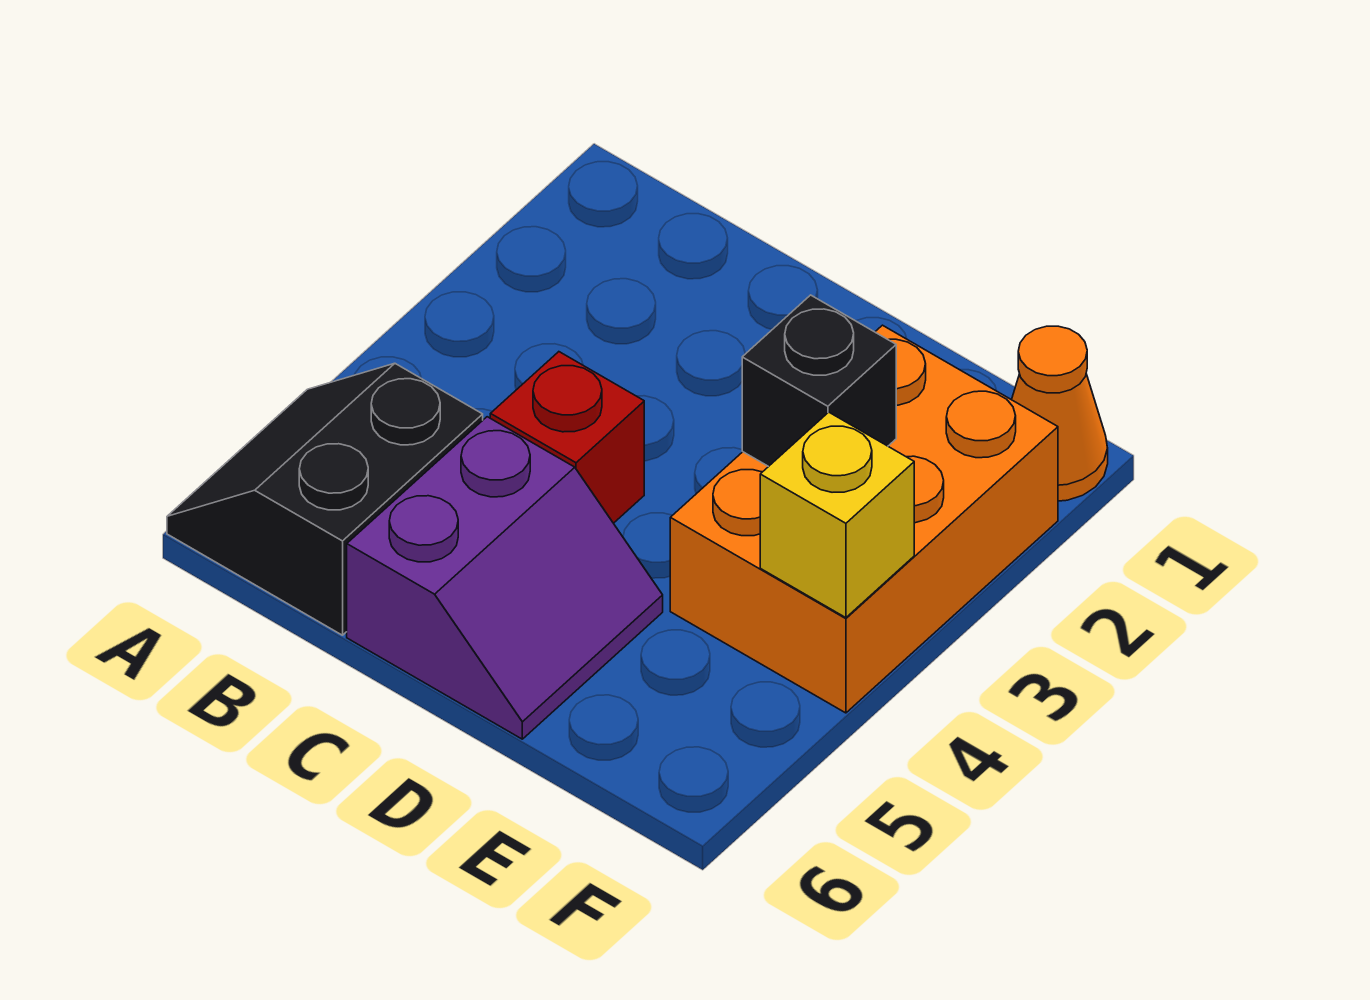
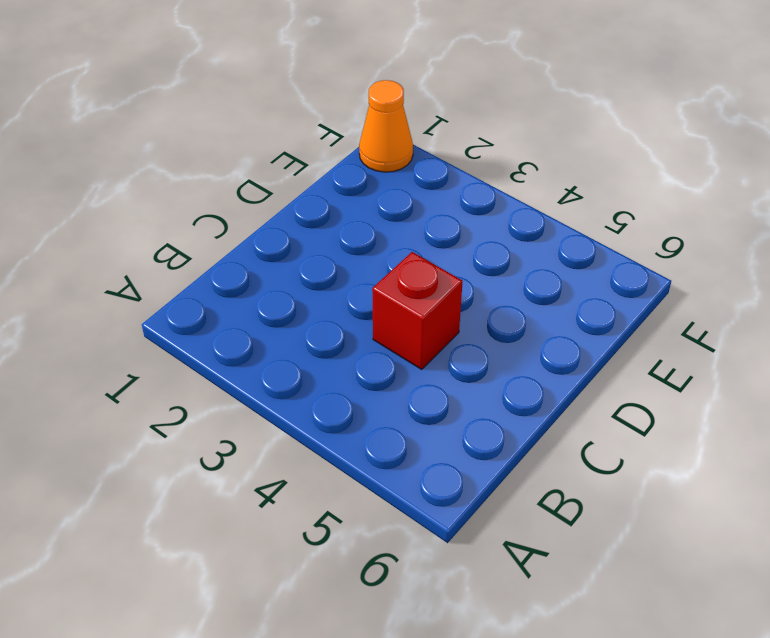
none -> black 2x2 slope [167,364,483,635]
none -> purple 2x2 slope [347,417,663,739]

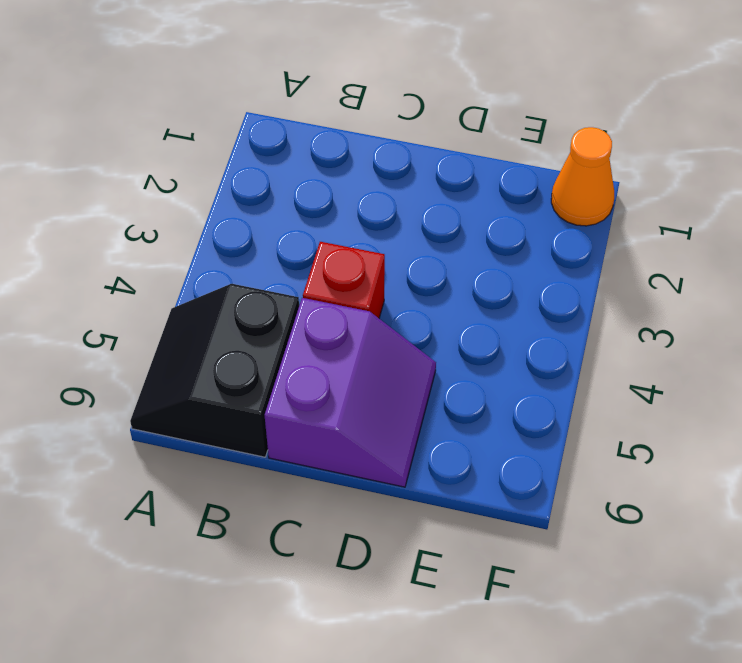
none -> orange 2x3 brick [670,325,1058,713]
none -> black 1x1 brick [742,295,896,467]

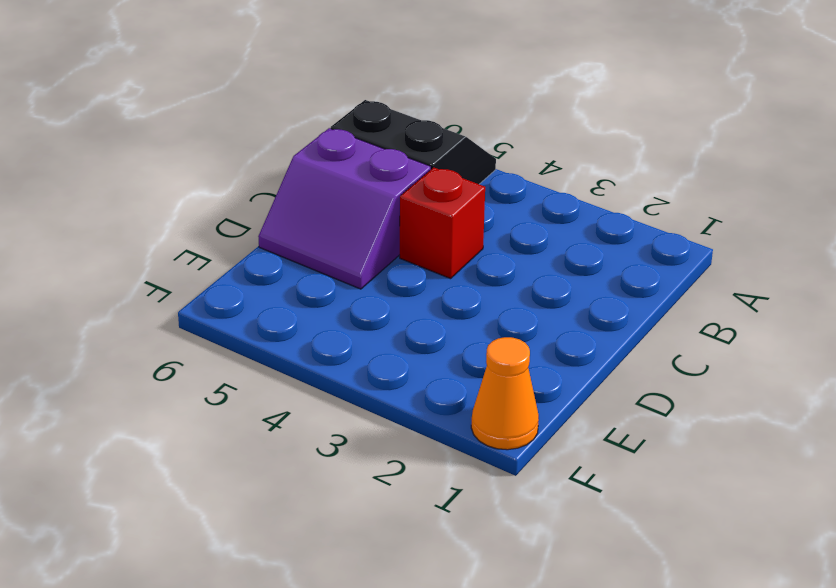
none -> orange 2x3 brick [670,325,1058,713]
none -> black 1x1 brick [742,295,896,467]

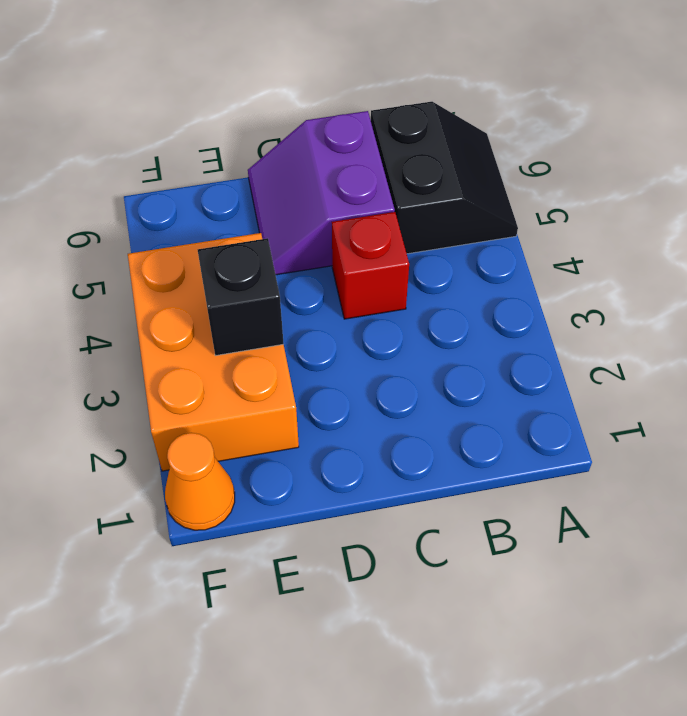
none -> yellow 1x1 brick [760,412,914,618]

